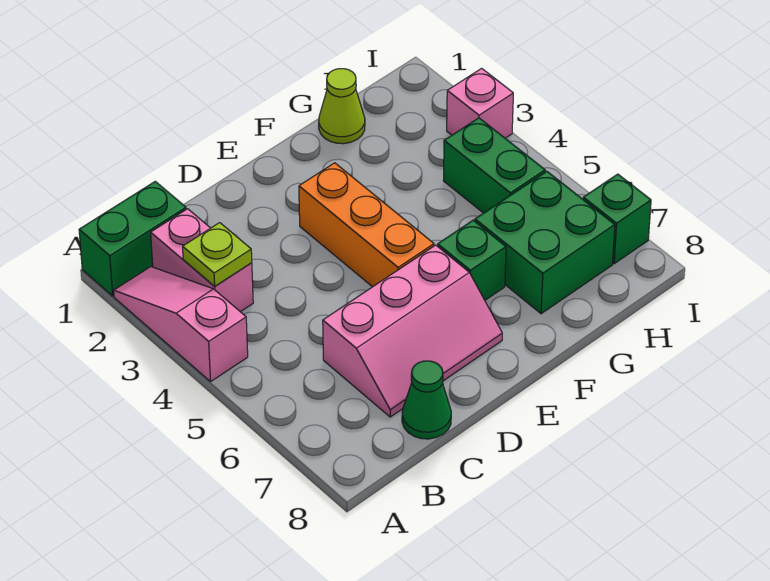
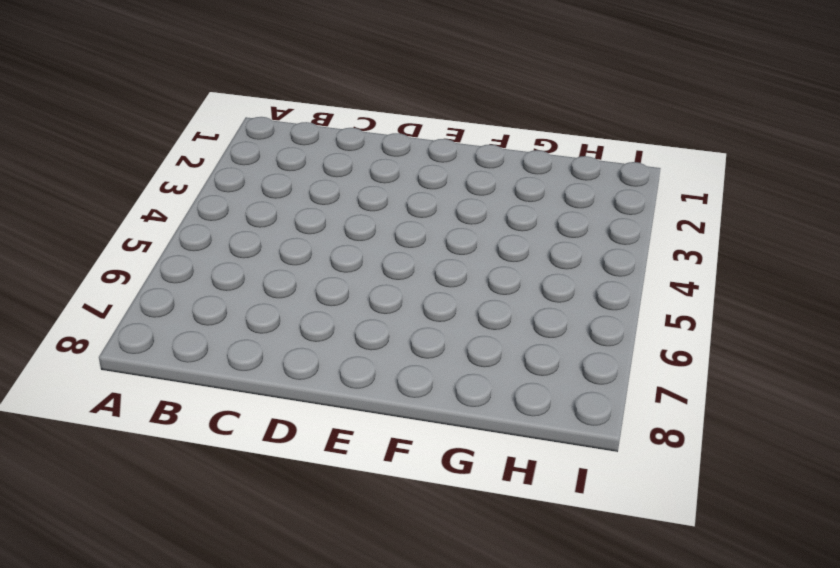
none -> green 1x2 brick [79,181,186,296]
none -> pink 1x3 slope [114,267,248,382]
none -> pink 1x2 brick [151,209,253,312]

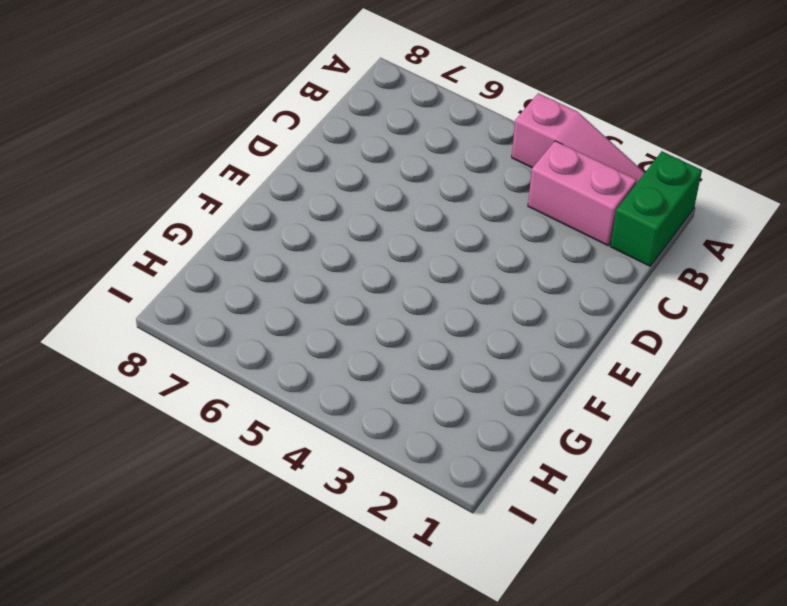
none -> pink 2x3 slope [323,245,502,417]
none -> green 1x1 cone [402,361,451,439]
none -> orange 1x3 brick [299,163,434,287]

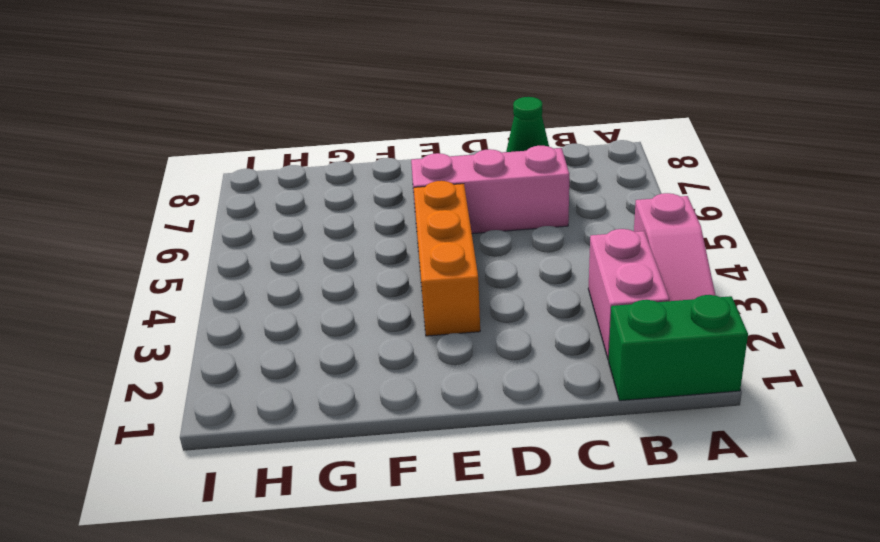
none -> green 1x1 brick [438,220,506,300]
none -> lime 1x1 cone [319,69,365,144]
none -> green 2x2 brick [475,171,615,314]

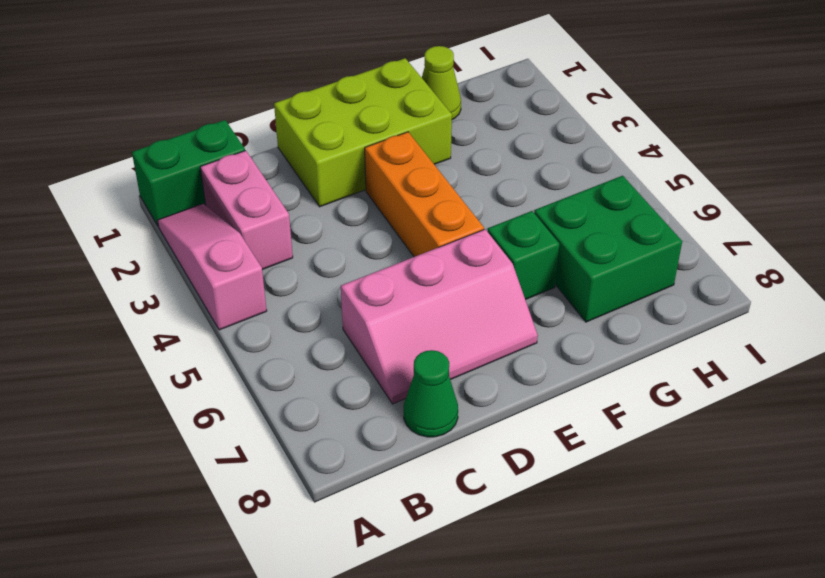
lime 2x3 brick [274,58,452,207] -> none
none -> green 1x2 brick [443,118,545,213]
none -> pink 1x1 brick [447,68,513,138]
none -> green 1x1 brick [583,174,651,264]

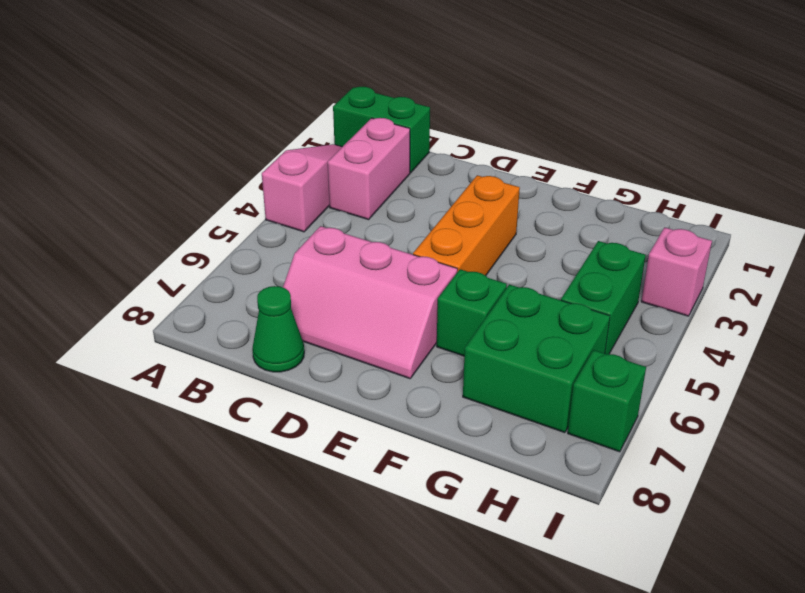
none -> lime 1x1 cone [319,69,365,144]
none -> lime 1x1 plate [183,223,252,286]

